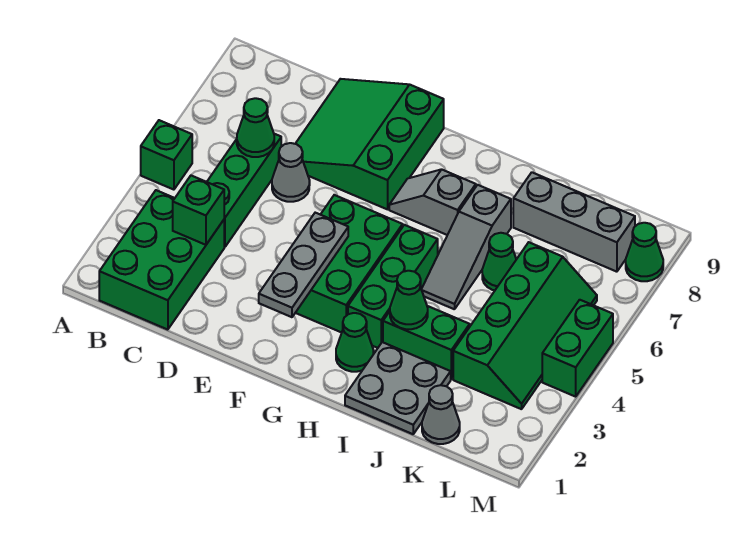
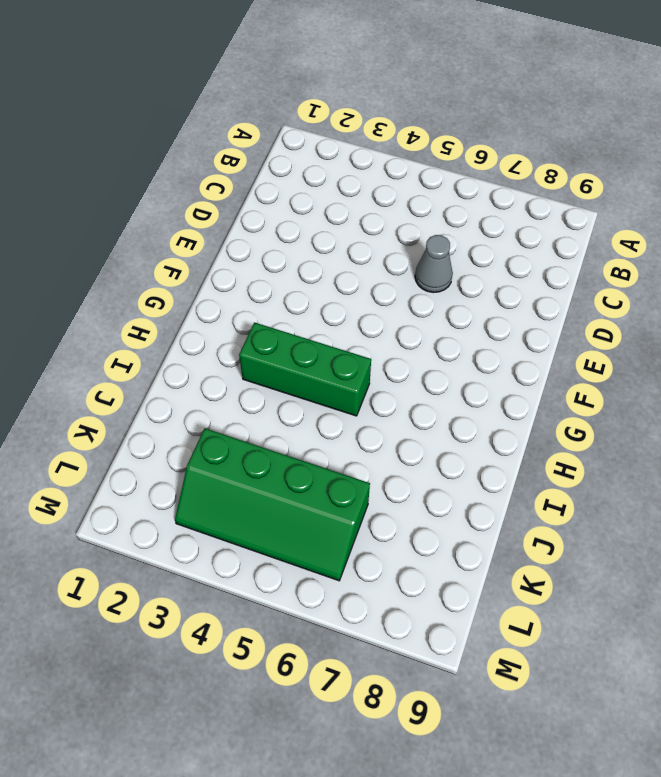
none -> green 1x1 brick [141,120,192,190]
none -> green 2x3 brick [99,190,224,330]
none -> green 1x3 brick [207,134,281,247]

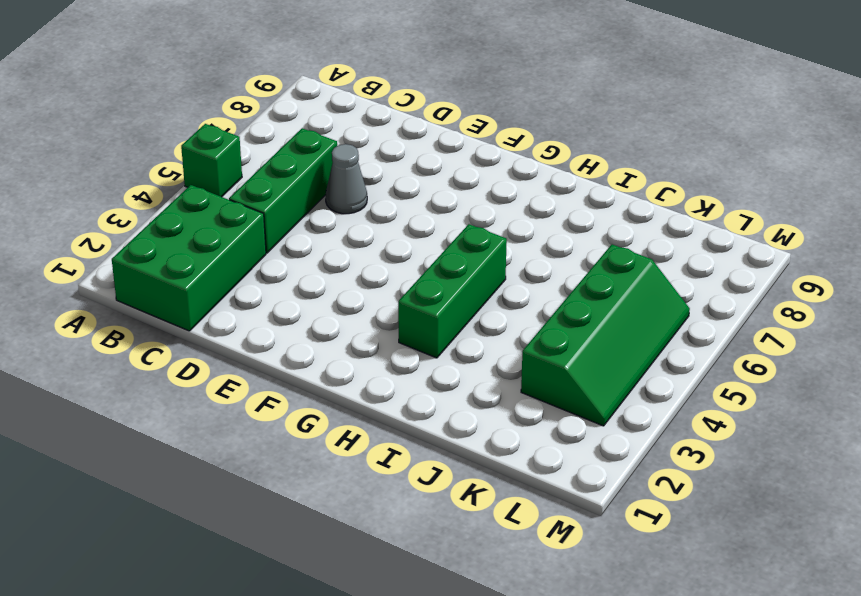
none -> green 3x3 slope [295,79,444,209]
none -> green 2x3 brick [296,195,403,333]
none -> grey 1x2 slope [389,169,476,235]

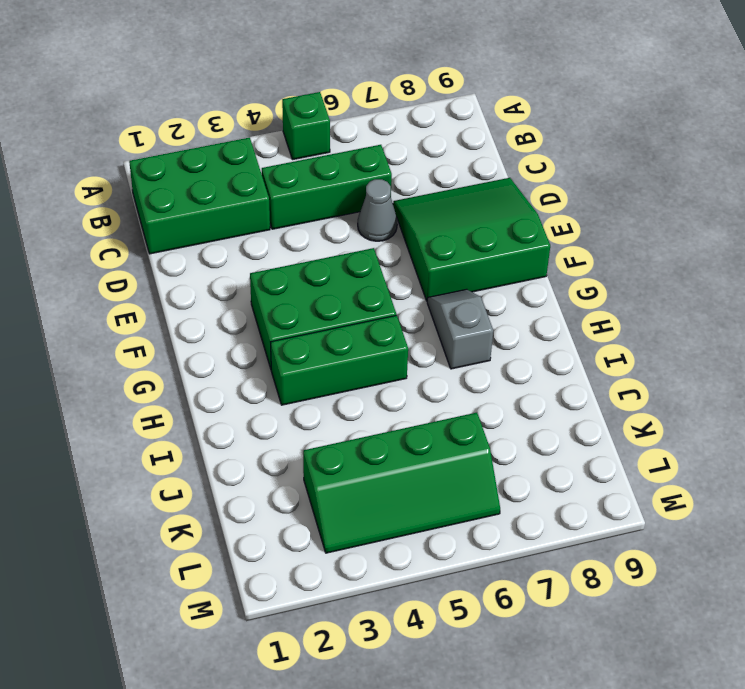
none -> green 1x1 cone [336,313,374,372]
none -> grey 2x2 plate [345,342,451,434]
none -> green 1x2 brick [383,306,470,379]

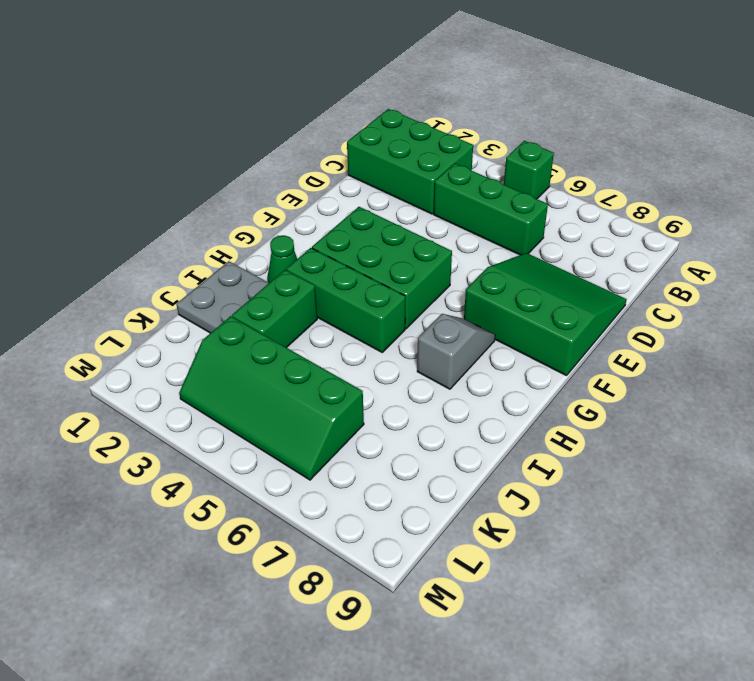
none -> grey 1x1 cone [272,143,310,202]
none -> grey 1x3 slope [421,185,511,309]
none -> green 1x1 cone [482,233,516,291]

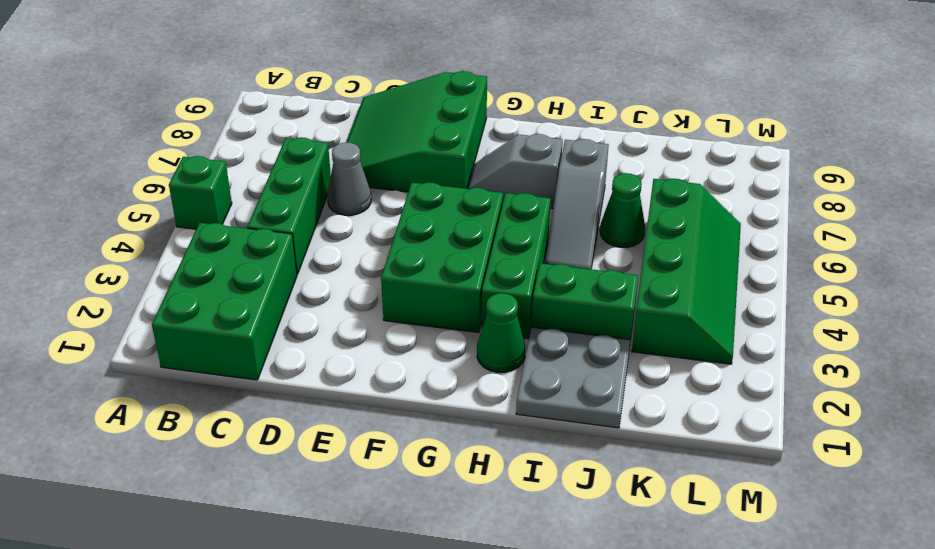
none -> grey 1x3 brick [513,172,635,272]
none -> grey 1x1 cone [422,385,460,444]
none -> green 1x2 brick [542,300,613,397]

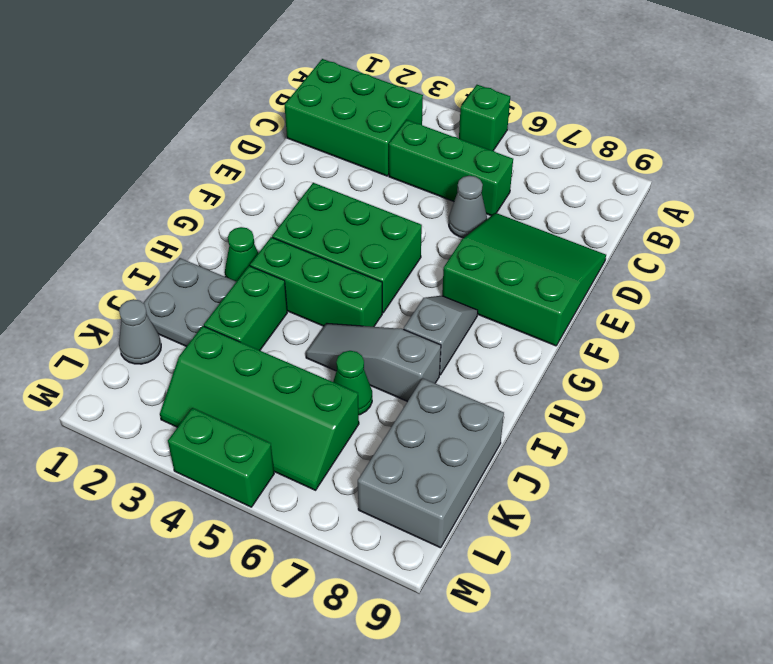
grey 2x3 brick [358,378,504,548] -> grey 1x3 brick [513,172,635,272]
none -> green 1x1 cone [626,223,663,281]
none -> green 1x1 brick [173,176,224,245]
none -> green 1x1 cone [237,98,274,157]

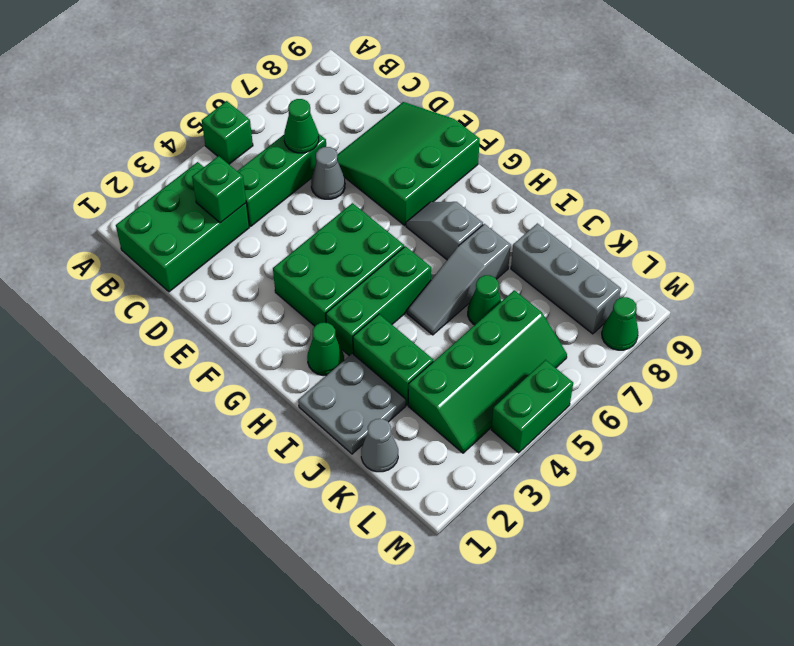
none -> grey 1x3 plate [259,213,348,317]
none -> green 1x1 cone [390,271,428,329]

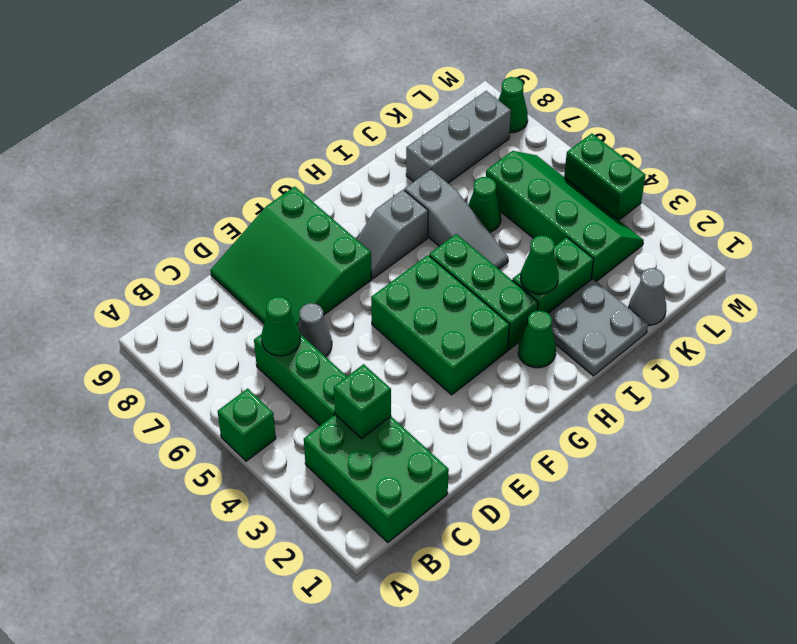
none -> grey 1x3 plate [259,213,348,317]

